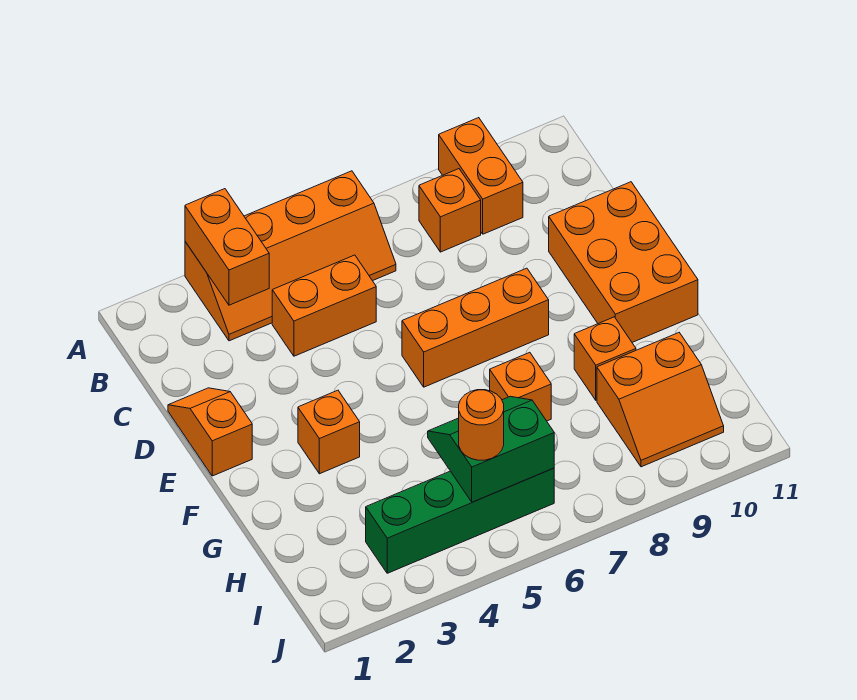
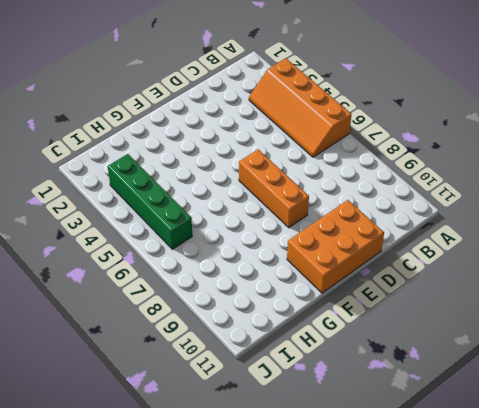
none -> orange 1x2 brick [439,118,523,234]
none -> orange 1x1 brick [419,169,481,252]
none -> orange 1x2 brick [272,255,376,356]

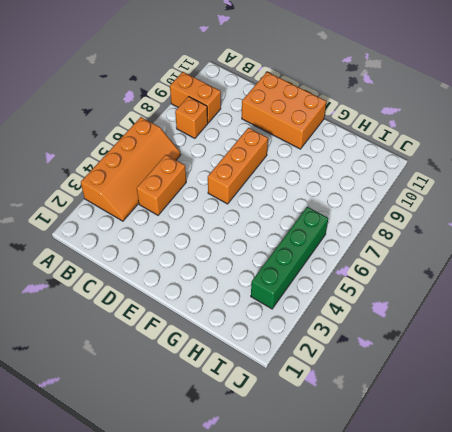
none -> orange 1x2 slope [168,388,252,476]
none -> orange 1x1 brick [298,390,360,474]
none -> orange 1x1 brick [490,352,551,421]

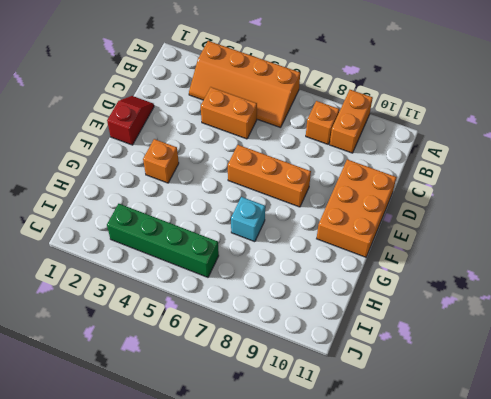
red 1x2 slope [107,96,154,145] -> orange 1x2 slope [168,388,252,476]
cyan 1x1 brick [231,197,265,242] -> orange 1x1 brick [490,352,551,421]
none -> orange 1x1 brick [574,317,636,400]
none -> orange 2x2 slope [597,333,724,467]
none -> orange 1x2 brick [185,189,269,305]

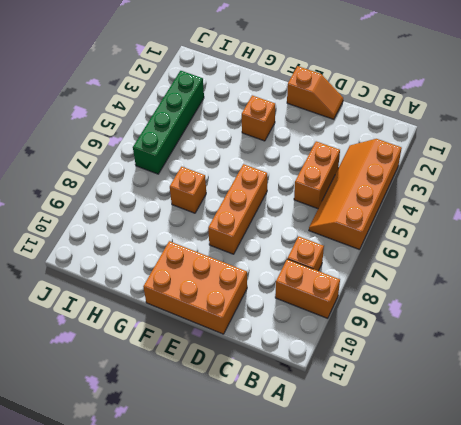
none -> orange 1x1 brick [574,317,636,400]
none -> orange 2x2 slope [597,333,724,467]
none -> orange 1x2 brick [185,189,269,305]

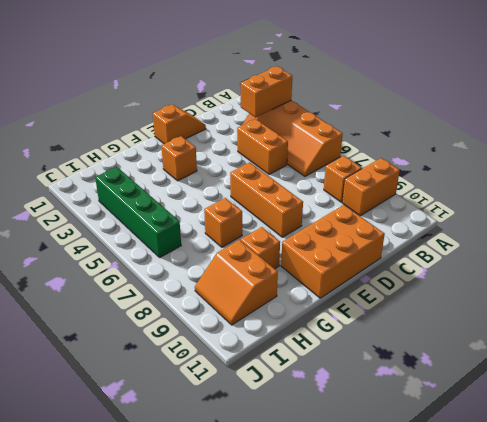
none -> green 2x2 slope [428,396,554,502]
none -> orange 1x1 round brick [459,390,504,460]

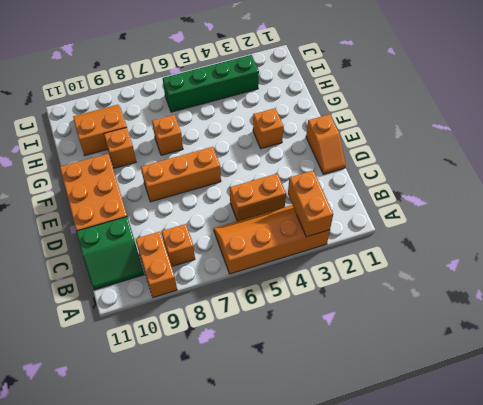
green 2x2 slope [76,217,144,290] -> green 2x2 slope moved to [428,396,554,502]
none -> orange 1x1 round brick [459,390,504,460]

